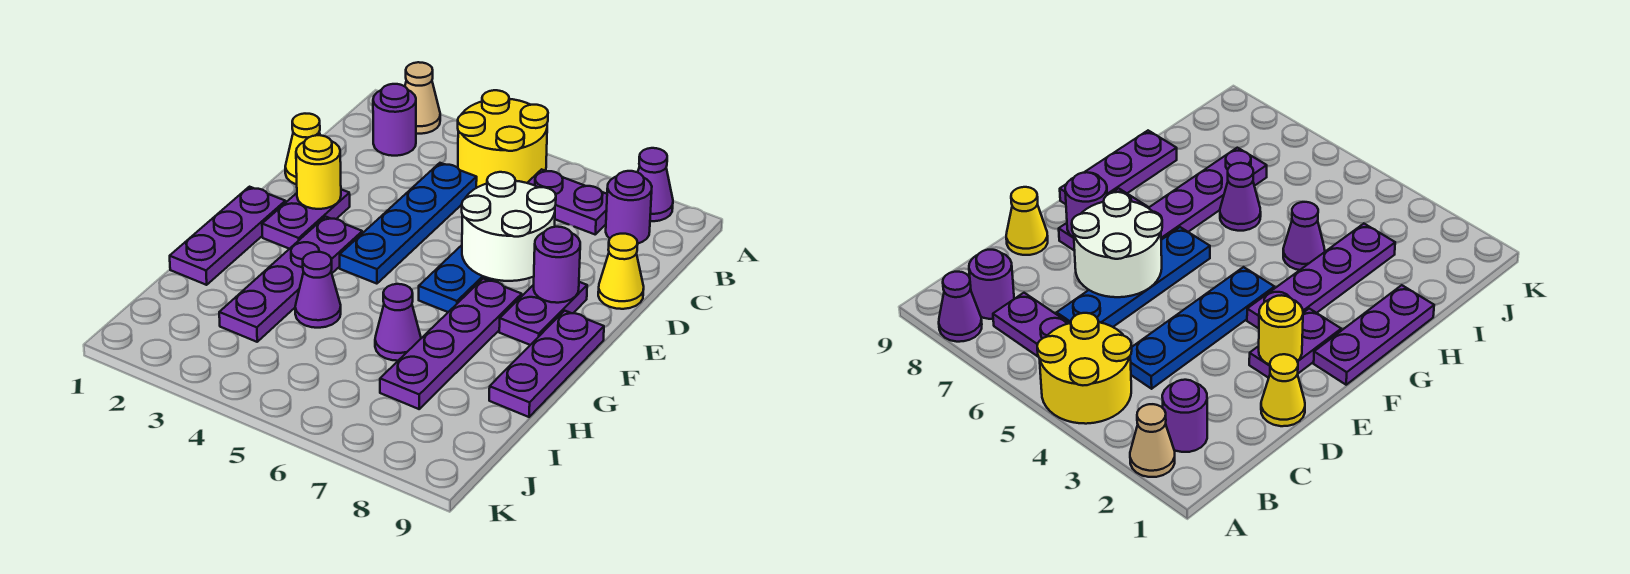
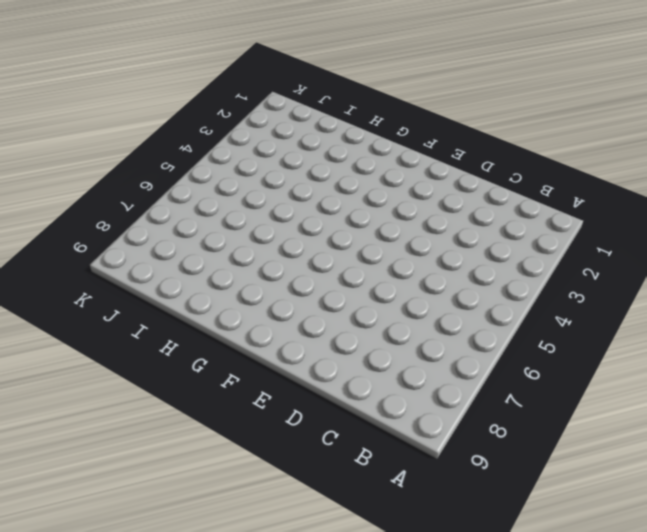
none -> tan 1x1 cone [405,62,440,134]
none -> yellow 2x2 round brick [458,90,548,188]
none -> purple 1x1 cone [638,148,673,221]

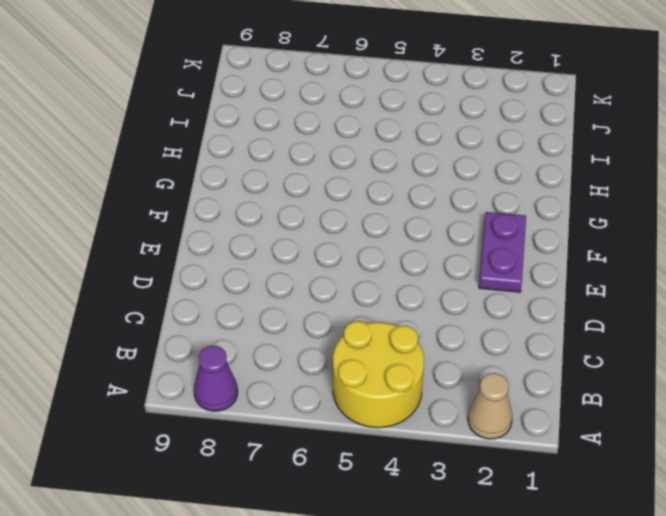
none -> purple 1x1 round brick [373,84,416,156]
none -> purple 1x2 plate [528,169,607,234]
none -> purple 1x1 round brick [606,171,652,243]

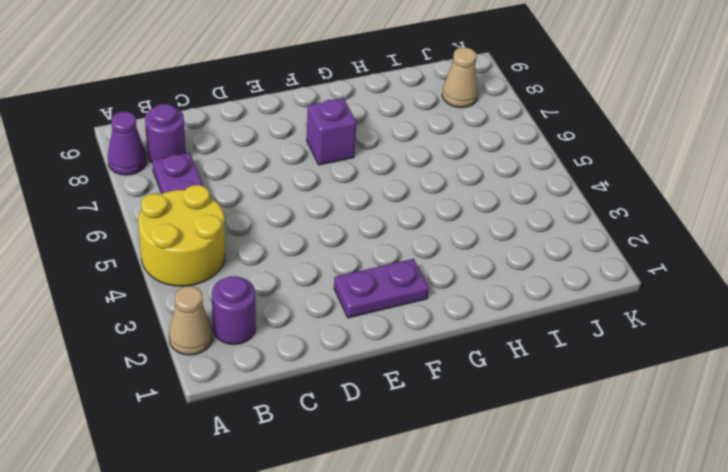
purple 1x1 brick [307,98,357,165] -> purple 1x4 plate [380,279,522,409]
tan 1x1 cone [442,48,478,108] -> none
none -> blue 1x4 plate [340,163,477,284]
none -> blue 1x4 plate [419,245,494,312]
none -> yellow 1x1 cone [285,114,320,184]

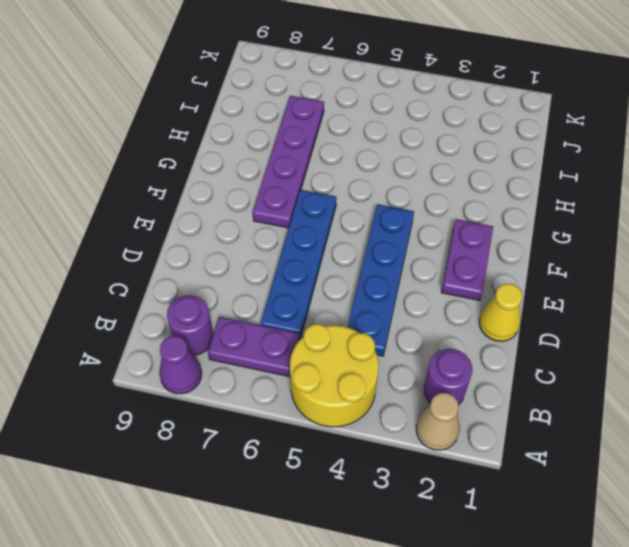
none -> yellow 1x1 cone [598,234,644,309]
none -> purple 1x2 plate [499,282,587,345]
none -> purple 1x3 plate [170,187,285,285]

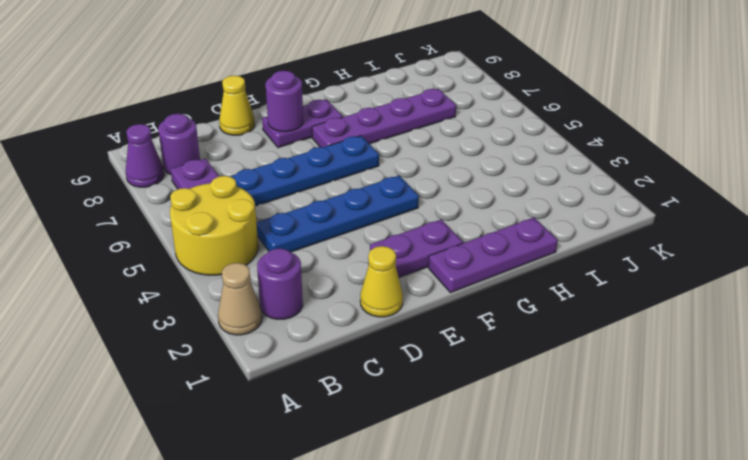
none -> purple 1x4 plate [219,217,362,342]
none -> purple 1x3 plate [489,311,604,417]
none -> purple 1x1 cone [295,252,341,328]

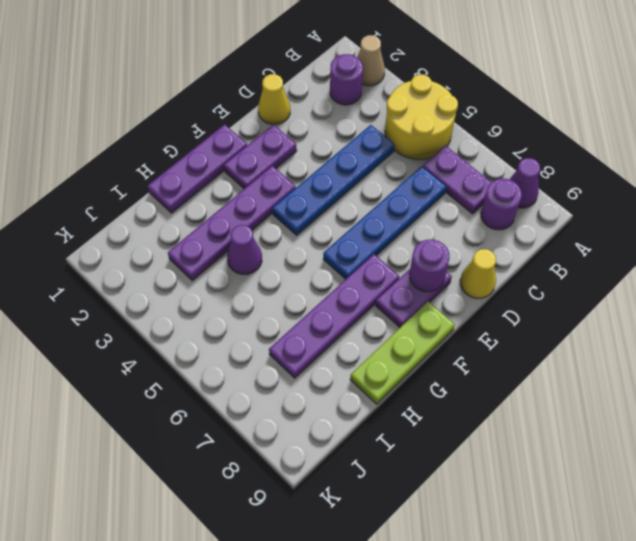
lime 1x3 plate [350,301,455,404] -> purple 1x3 plate [489,311,604,417]
none -> purple 1x1 cone [375,284,421,361]
none -> white 2x2 round brick [462,172,556,281]
none -> yellow 1x1 round brick [296,135,341,209]

